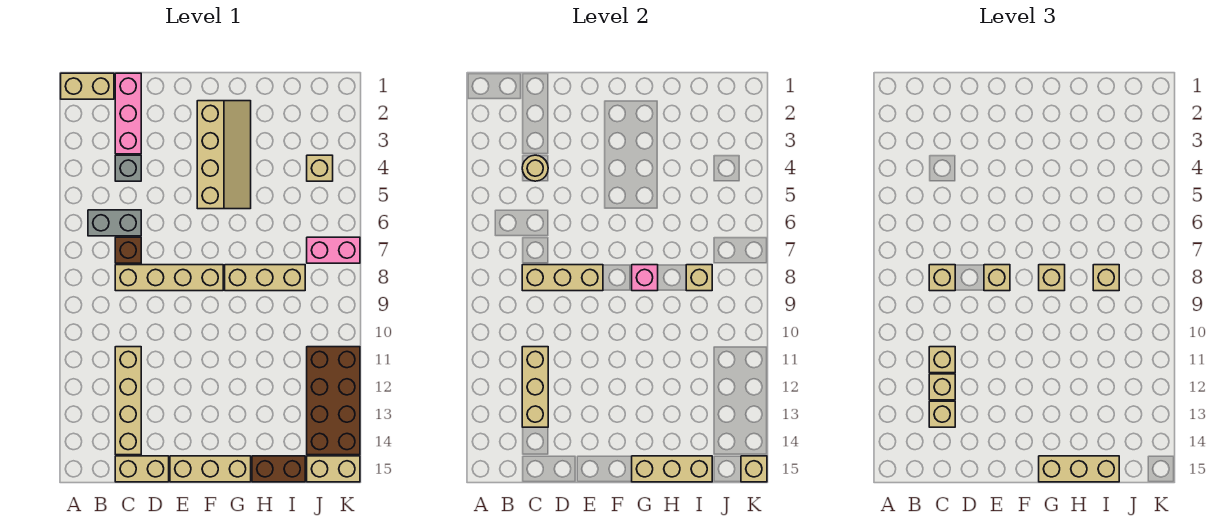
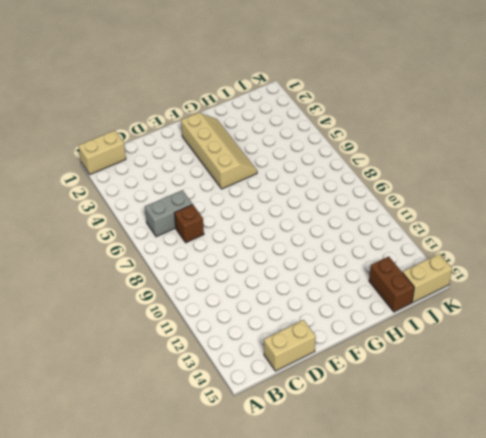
brown 1x2 brick [369,256,414,312] -> brown 1x2 brick turned to [252,456,305,482]
none -> pink 1x3 brick [115,73,141,154]
none -> grey 1x1 brick [115,155,141,181]
none -> tan 1x4 brick [115,265,223,291]
none -> tan 1x4 brick [115,347,141,455]

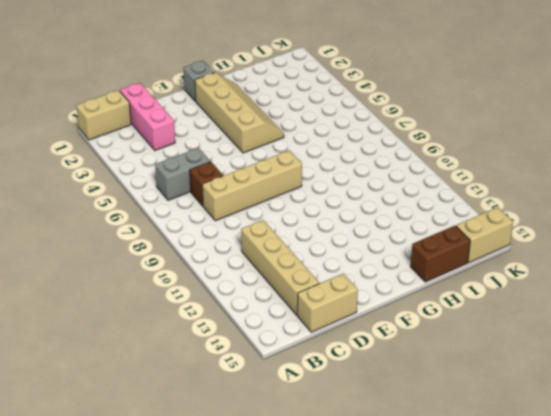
grey 1x1 brick [183,61,214,101] -> grey 1x1 brick moved to [115,155,141,181]
none -> tan 1x3 brick [170,456,251,482]
none -> tan 1x3 brick [225,265,305,291]
none -> tan 1x1 brick [307,155,333,181]
none -> pink 1x2 brick [307,237,360,263]

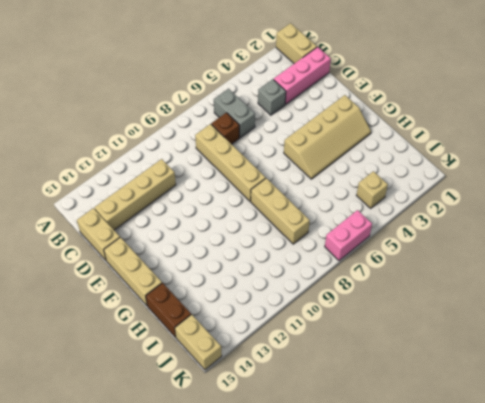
pink 1x2 brick [325,210,372,261] -> pink 1x2 brick turned to [307,237,360,263]
none -> brown 2x4 brick [307,347,360,455]
none -> tan 1x1 round brick [522,155,548,181]
none -> tan 1x3 brick [522,265,603,291]
none -> tan 1x3 brick [522,347,548,427]

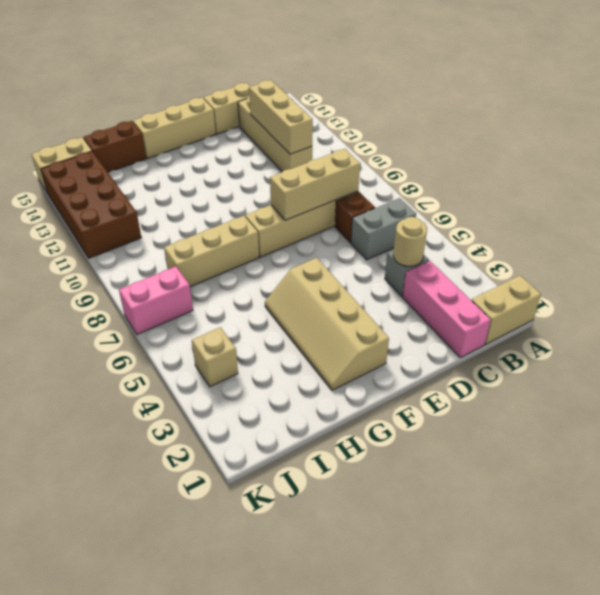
none -> pink 1x1 brick [632,265,658,291]
none -> tan 1x3 brick [632,456,712,482]
none -> tan 1x1 brick [686,265,712,291]
none -> tan 1x1 brick [741,456,767,482]

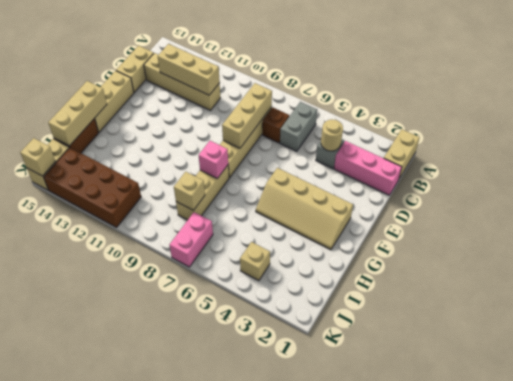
none -> tan 1x1 brick [929,265,955,291]
none -> tan 1x1 brick [929,347,955,373]
none -> tan 1x1 brick [929,374,955,400]
none -> tan 1x1 brick [929,401,955,427]

